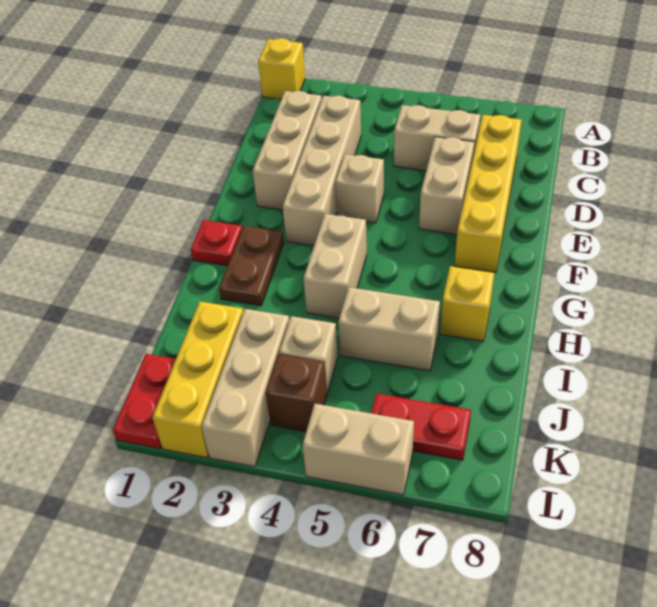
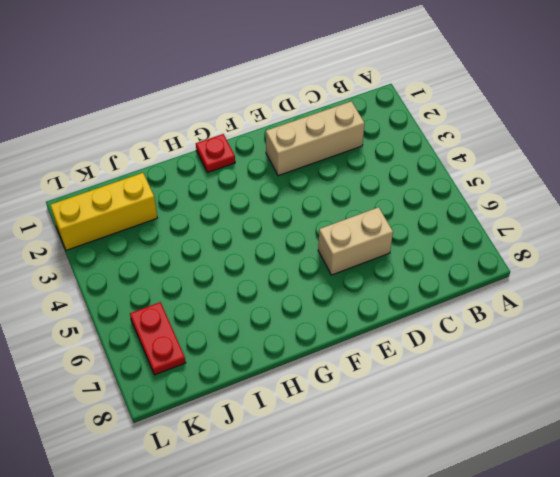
none -> yellow 1x1 brick [258,38,305,99]
none -> tan 1x4 brick [283,96,361,246]
none -> tan 1x2 brick [394,105,480,171]

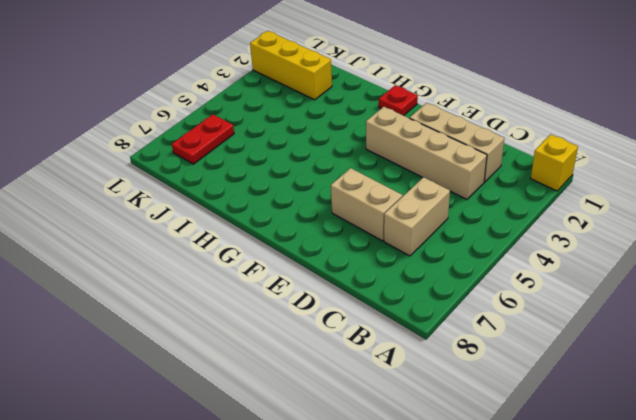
none -> yellow 1x4 brick [455,115,521,273]
none -> tan 1x1 brick [335,154,384,223]
none -> brown 1x2 plate [219,226,284,306]

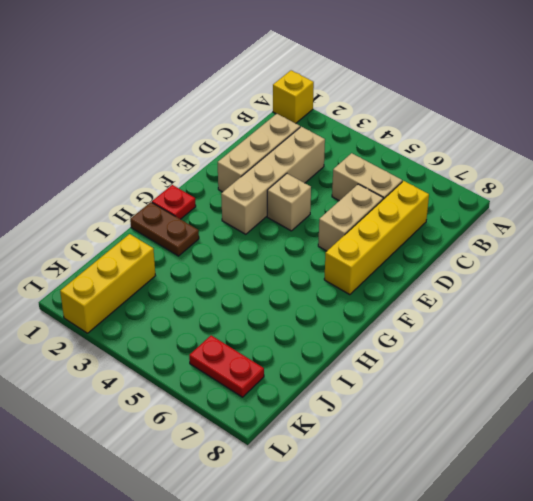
brown 1x2 plate [130,202,199,256] -> brown 1x2 plate turned to [219,226,284,306]
none -> tan 1x2 brick [303,214,367,318]
none -> yellow 1x1 brick [440,266,494,341]
none -> tan 1x2 brick [338,287,440,371]

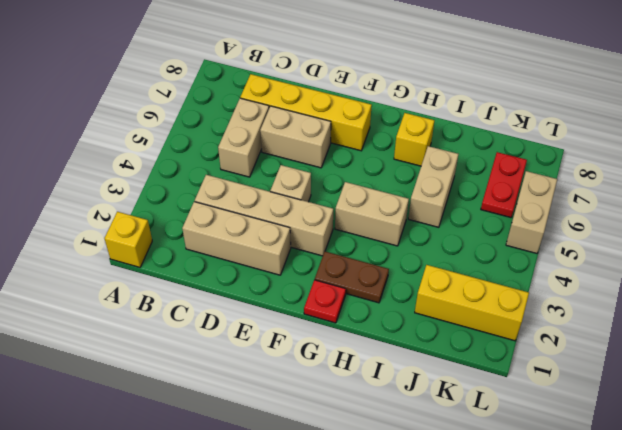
none -> tan 1x3 brick [202,309,289,467]
none -> tan 1x1 brick [279,316,338,393]
none -> red 1x2 plate [113,354,176,449]

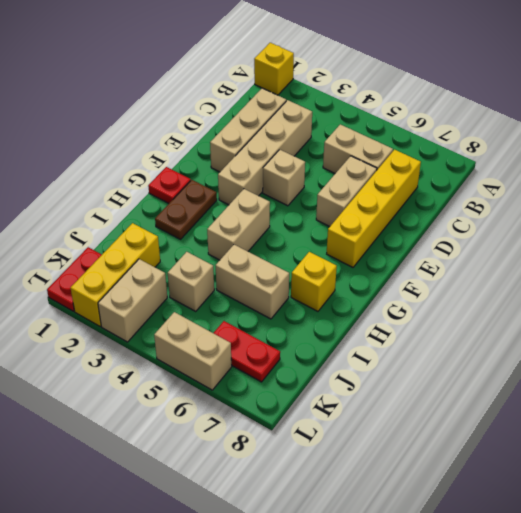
tan 1x2 brick [98,259,167,342] -> tan 1x3 brick [202,309,289,467]
none -> brown 1x1 brick [266,354,327,432]

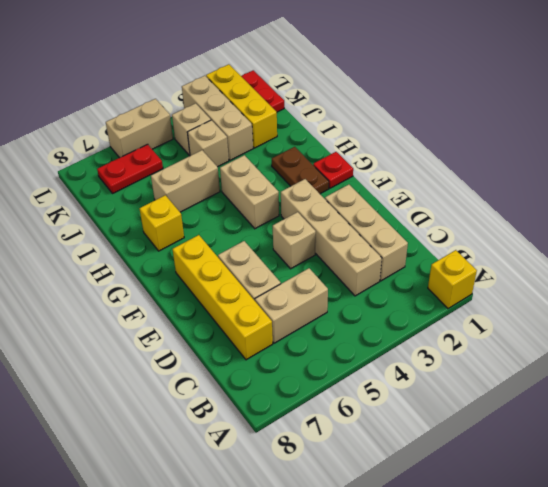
tan 1x1 brick [172,103,211,155] -> brown 1x1 brick [266,354,327,432]

